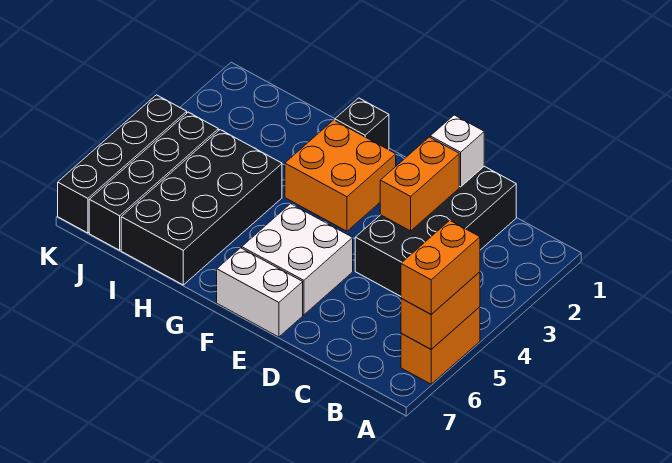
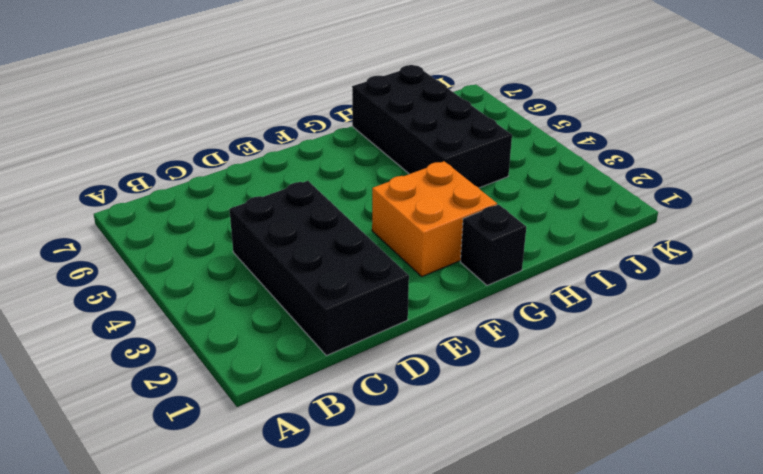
none -> orange 1x2 brick [401,307,480,384]
none -> white 2x2 brick [242,204,353,315]
none -> white 1x2 brick [217,248,303,337]

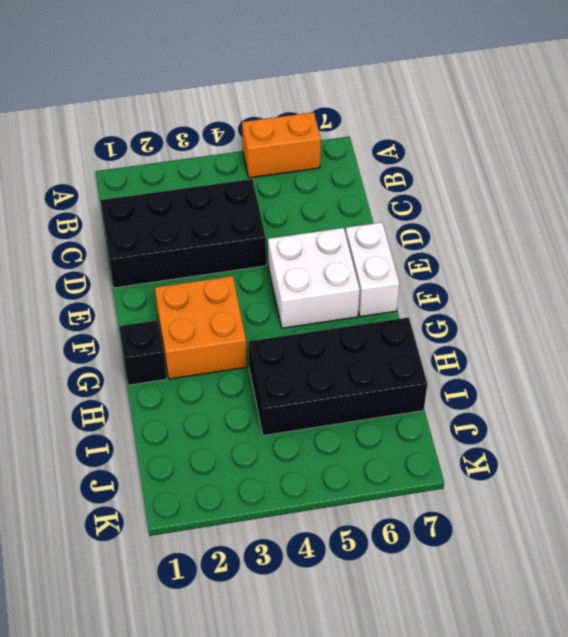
none -> black 1x4 brick [89,112,218,250]
none -> black 1x4 brick [58,95,187,233]
none -> orange 1x2 brick [401,272,480,349]

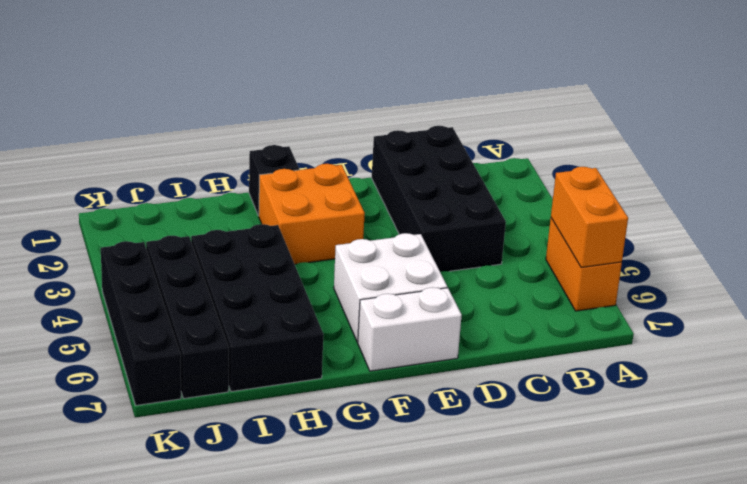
none -> white 1x1 brick [430,115,484,187]
none -> orange 1x2 brick [380,137,459,231]
none -> orange 1x2 brick [401,220,480,314]

